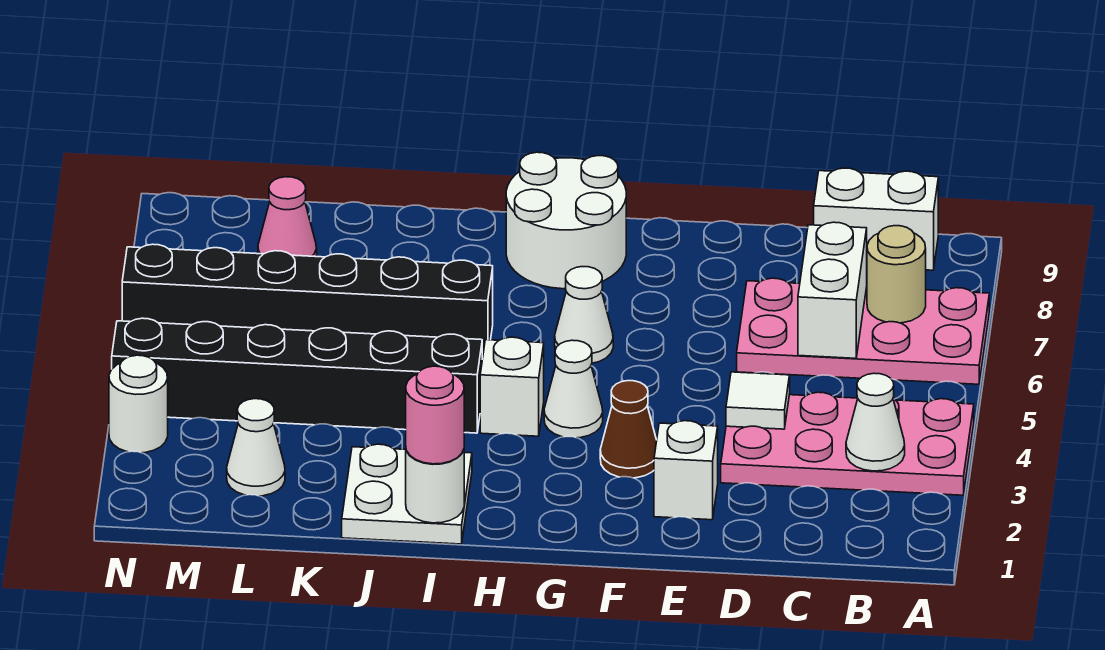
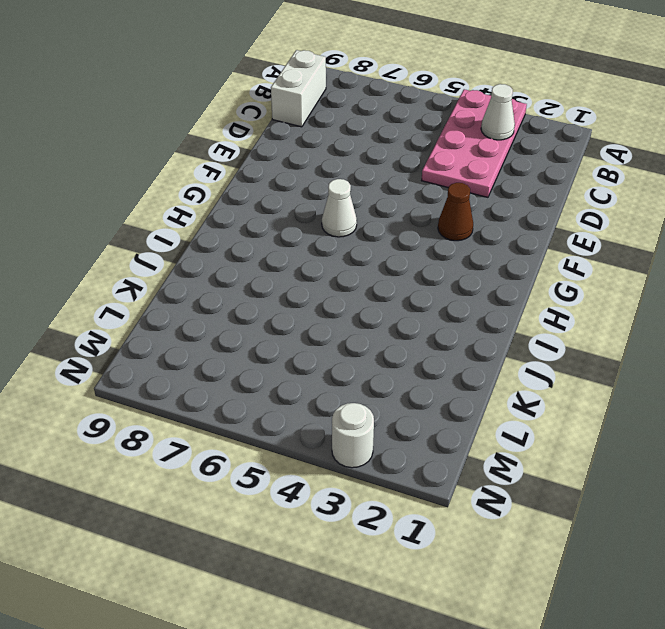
none -> pink 2x4 plate [737,278,989,384]
none -> white 1x1 brick [654,421,718,520]
none -> white 1x1 cone [544,340,603,438]

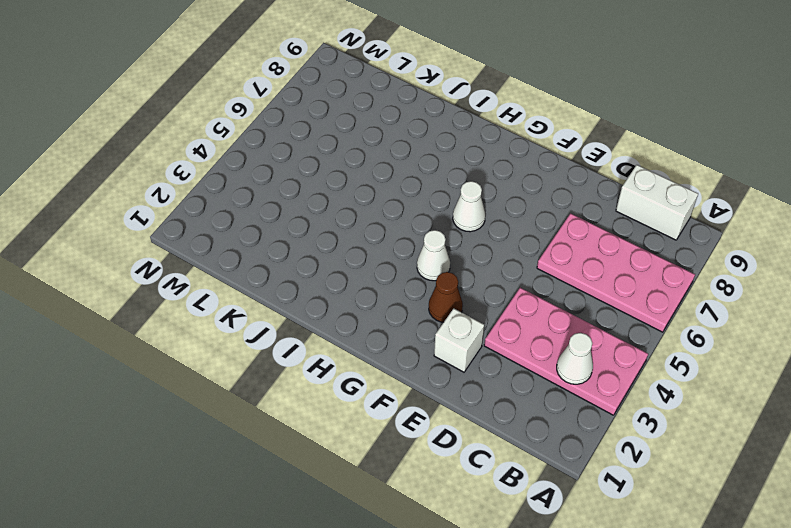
none -> white 2x2 round brick [506,152,626,289]
none -> white 1x1 brick [480,337,544,436]
none -> white 2x2 plate [342,444,472,544]

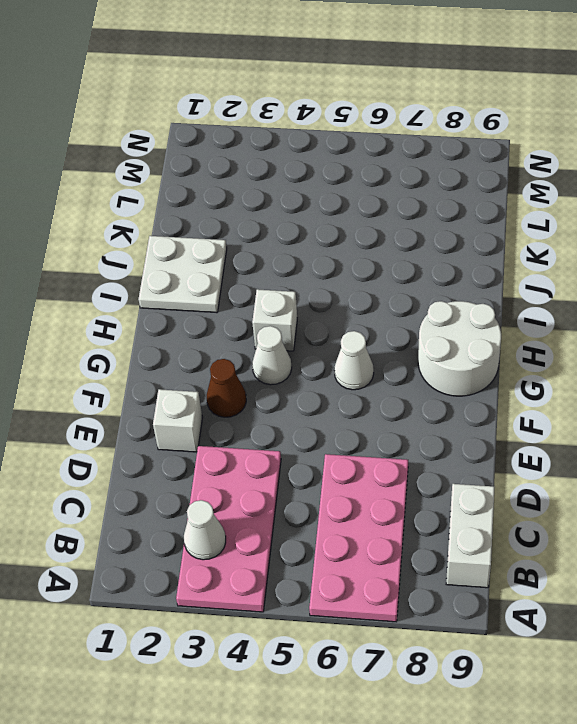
none -> black 1x6 brick [112,318,482,433]
none -> black 1x6 brick [122,244,493,359]
none -> white 1x1 cone [227,399,285,496]

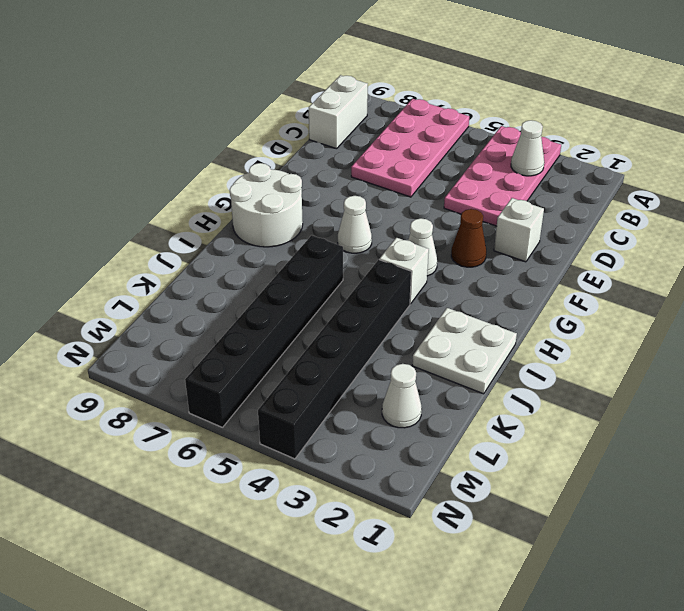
none -> pink 1x1 cone [258,177,317,257]
none -> white 1x1 round brick [109,355,168,453]
none -> tan 1x1 round brick [867,226,926,323]

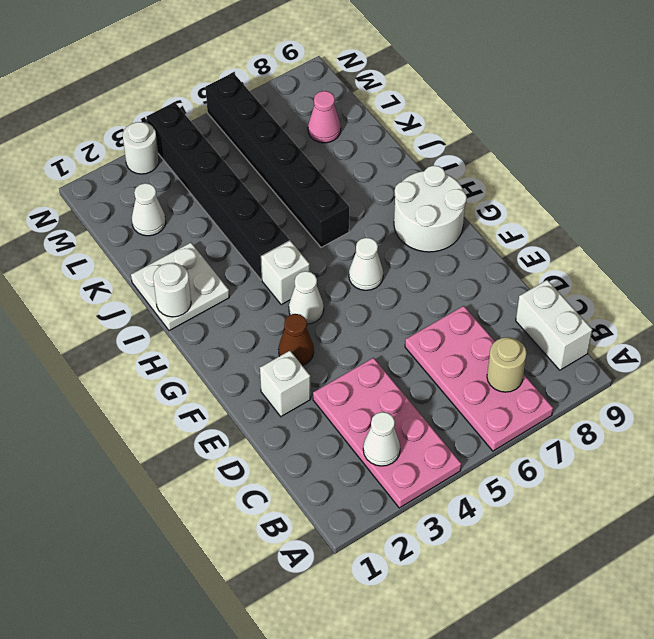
none -> white 1x2 brick [798,222,867,358]
none -> white 1x1 tile [726,372,790,429]
none -> pink 1x1 round brick [406,366,464,464]

